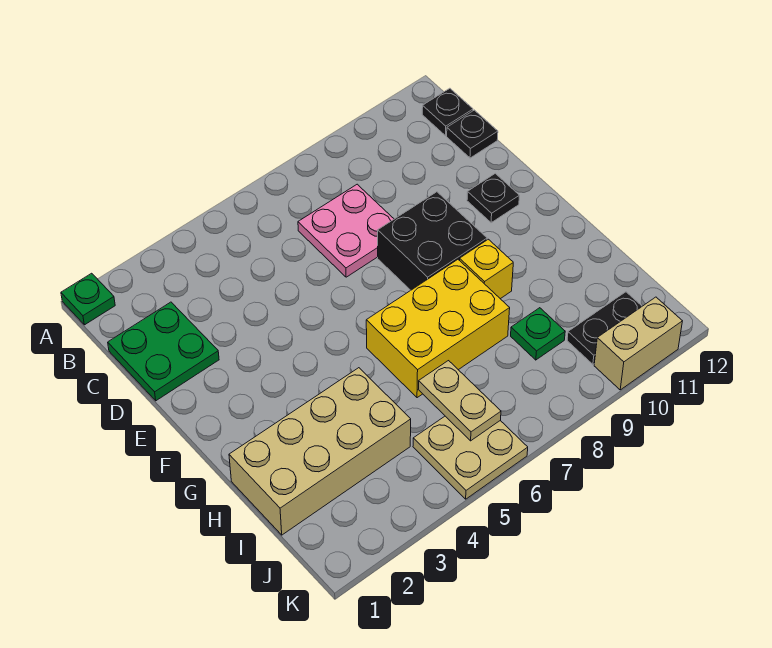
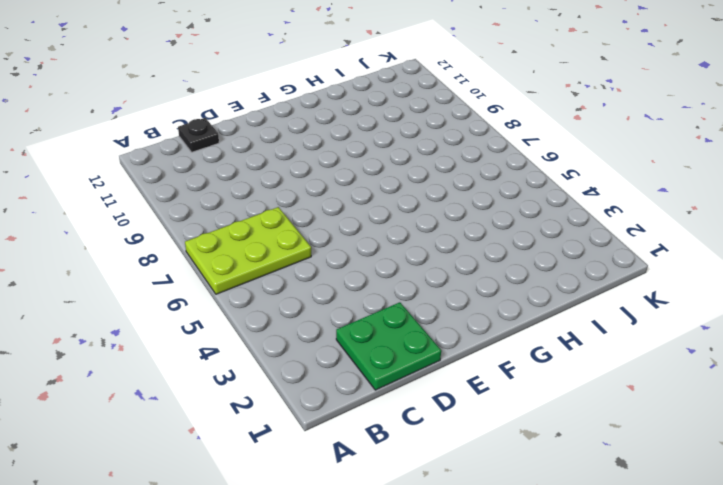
lime 2x3 plate [185,207,311,294] -> pink 2x2 plate [298,184,394,277]
none -> green 1x1 plate [61,273,115,325]
none -> black 1x1 plate [422,88,473,136]
none -> black 2x2 brick [378,192,487,290]

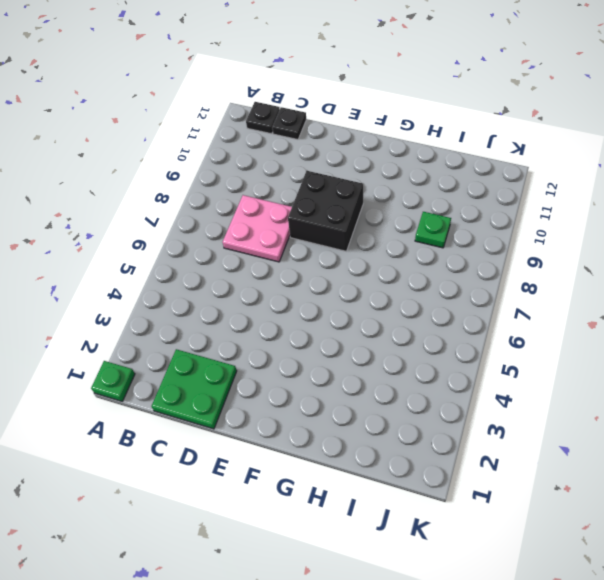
none -> black 1x1 plate [467,173,519,223]
none -> yellow 2x3 brick [366,260,510,398]
none -> yellow 1x1 brick [460,239,513,299]

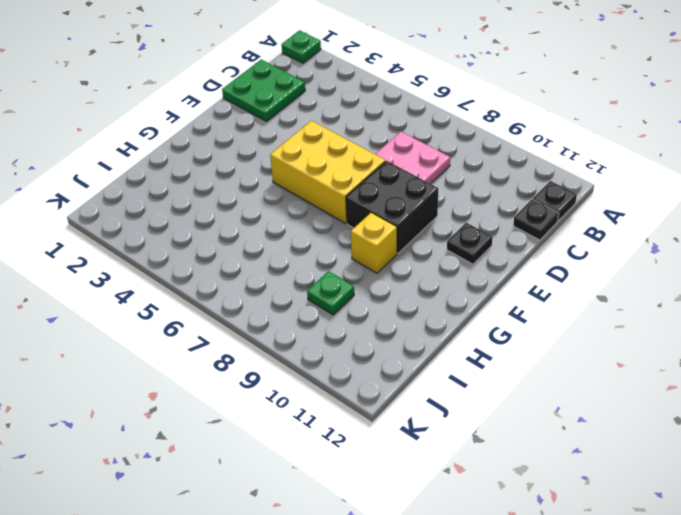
yellow 2x3 brick [270,121,385,223] -> yellow 2x3 brick moved to [366,260,510,398]
none -> tan 2x4 brick [229,368,411,535]
none -> tan 2x2 plate [413,416,528,499]
none -> black 1x2 plate [567,292,642,364]

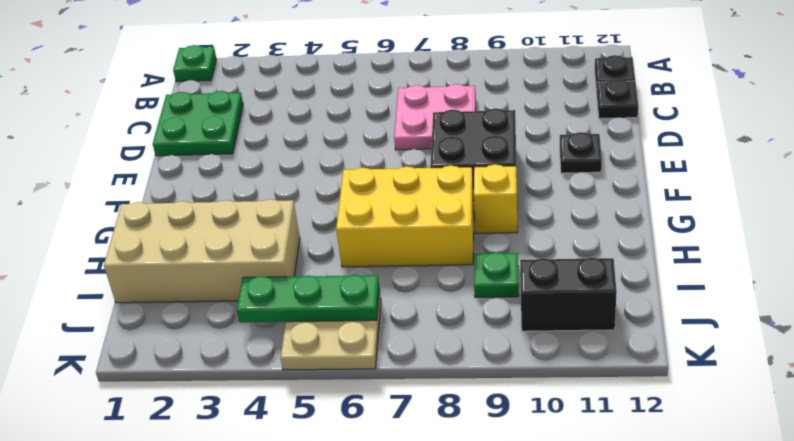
green 1x3 plate [237,275,379,322] -> tan 1x2 plate [418,361,501,441]
black 1x2 brick [520,257,617,331] -> black 1x2 plate [567,292,642,364]
none -> tan 1x2 brick [594,297,682,390]

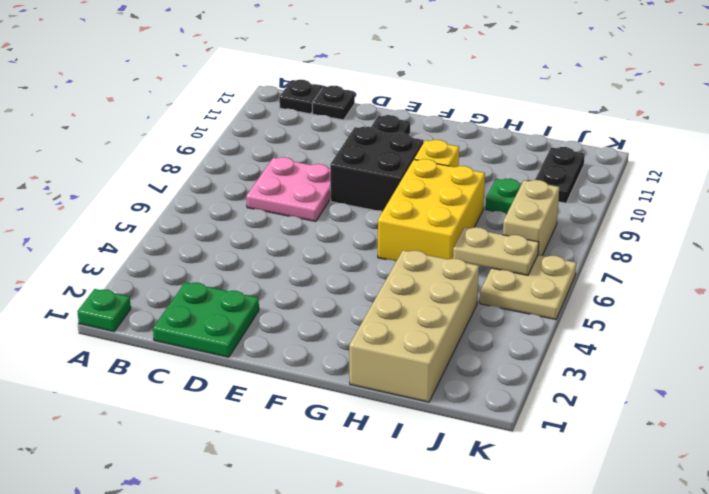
tan 1x2 brick [503,180,559,255] -> tan 1x2 brick moved to [594,297,682,390]

